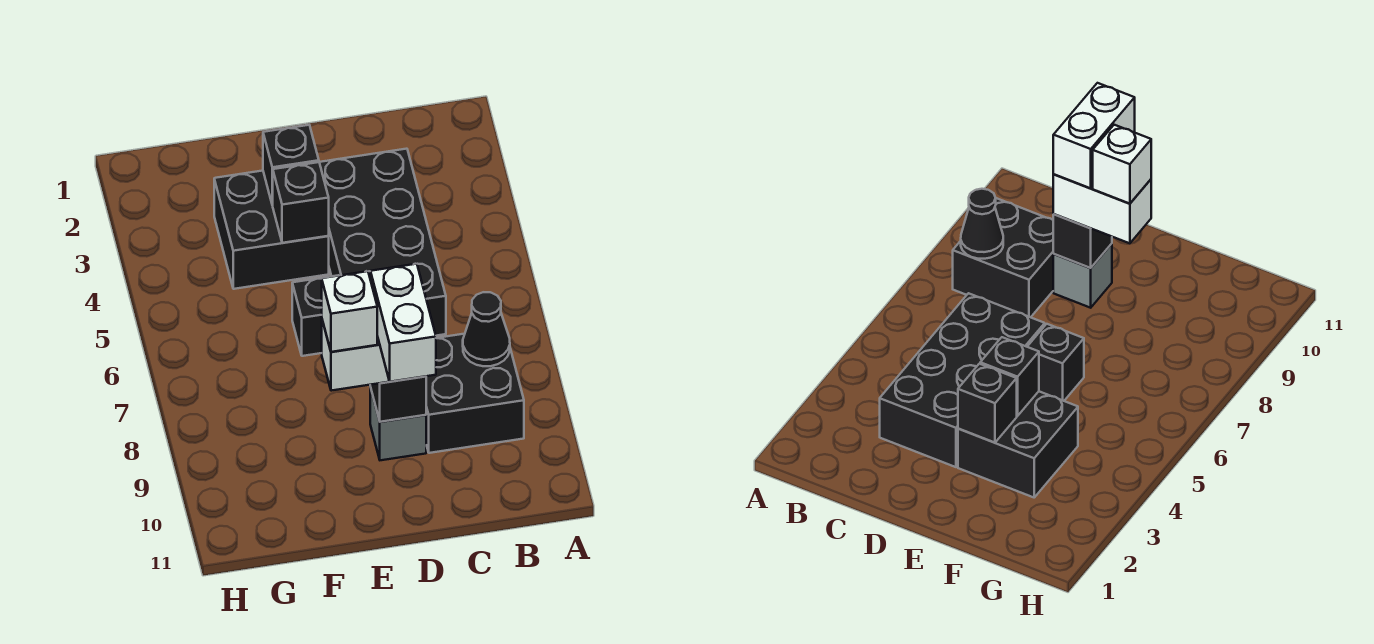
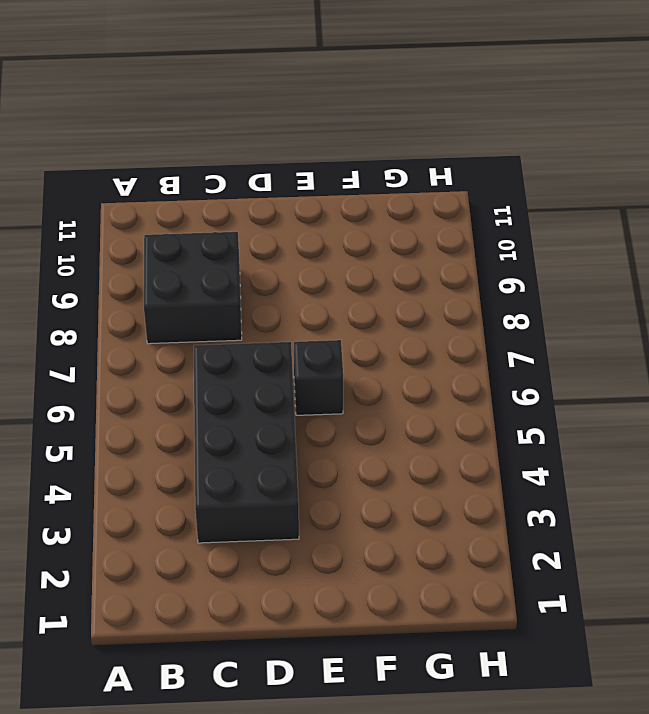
none -> grey 1x1 brick [370,387,426,460]
none -> black 2x2 brick [214,171,329,289]
none -> black 1x1 cone [463,292,510,366]

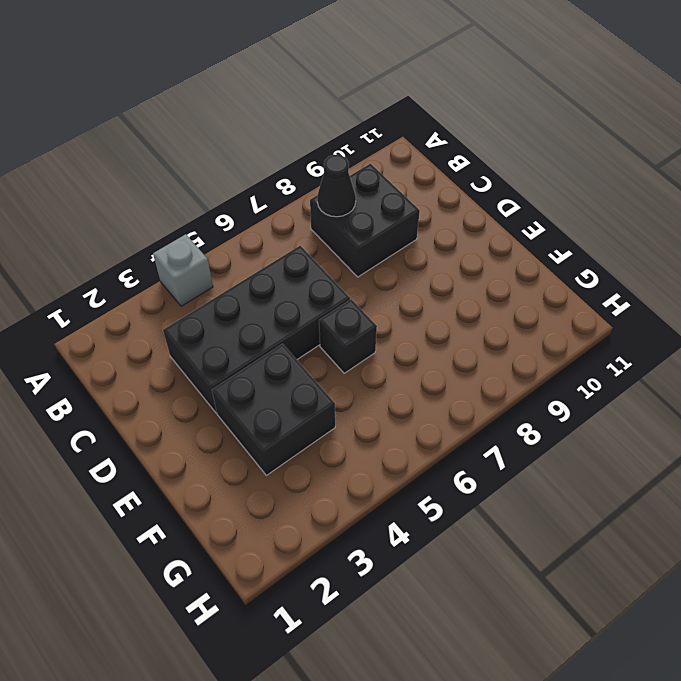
grey 1x1 brick [153,234,213,306] -> grey 1x1 brick moved to [370,387,426,460]
none -> black 1x1 brick [370,376,426,422]
none -> black 1x1 brick [263,125,319,205]
none -> black 1x1 brick [273,162,329,243]

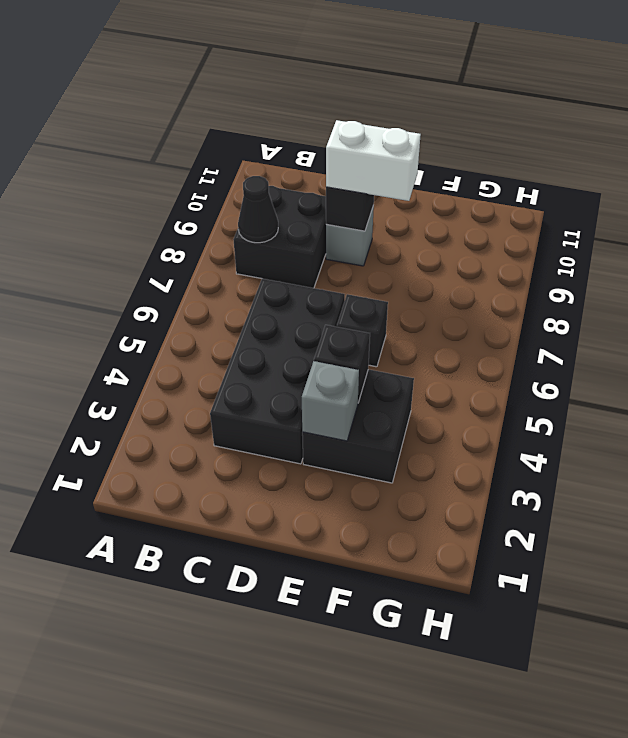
grey 1x1 brick [302,361,359,441] -> black 1x1 brick [263,125,319,205]
none -> white 1x2 brick [370,264,436,382]
none -> white 1x1 brick [322,271,377,352]

